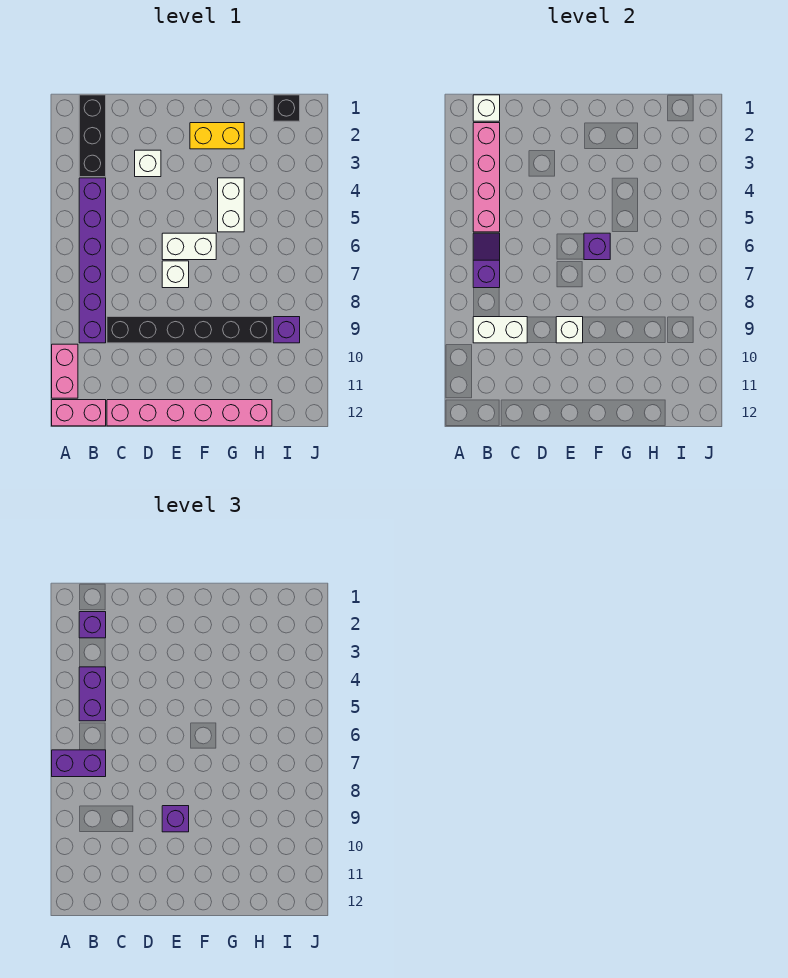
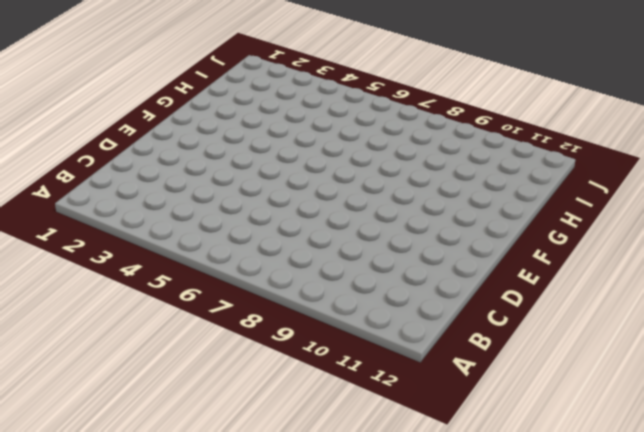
none -> pink 1x2 brick [52,344,78,398]
none -> pink 1x2 brick [52,400,106,426]
none -> black 1x3 brick [79,95,106,177]

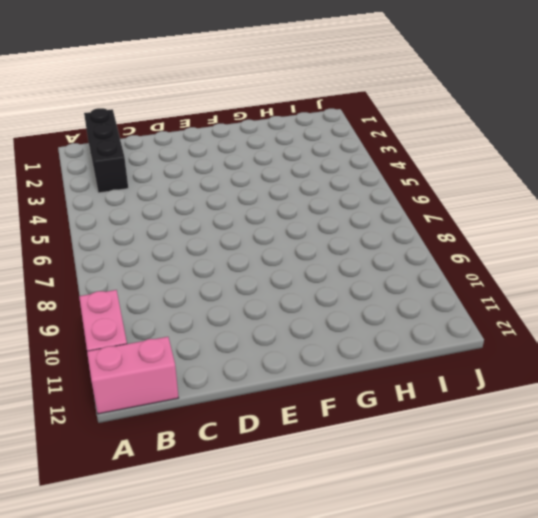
none -> purple 1x6 brick [79,178,106,343]
none -> black 1x6 brick [107,317,272,343]
none -> pink 1x6 brick [107,400,272,426]

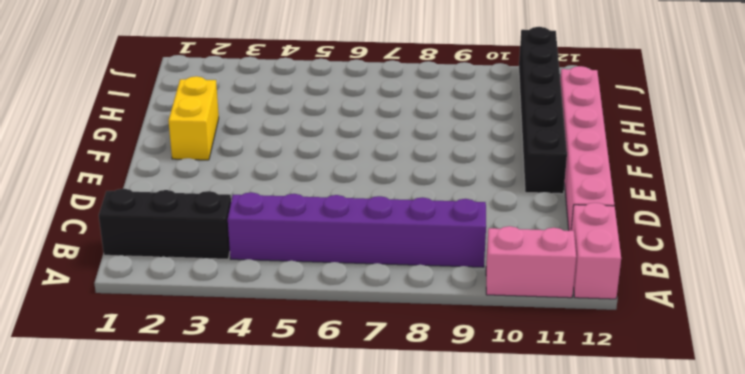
black 1x6 brick [519,27,567,194] -> black 1x6 brick moved to [107,317,272,343]
none -> white 1x1 brick [135,150,161,177]
none -> white 1x2 brick [162,233,216,260]
none -> white 1x1 brick [162,261,189,288]

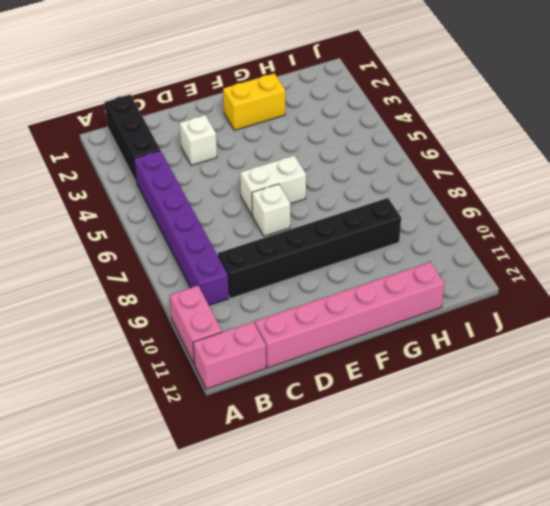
none -> white 1x2 brick [218,178,244,232]
none -> black 1x1 brick [273,95,300,121]
none -> purple 1x1 brick [273,317,300,343]

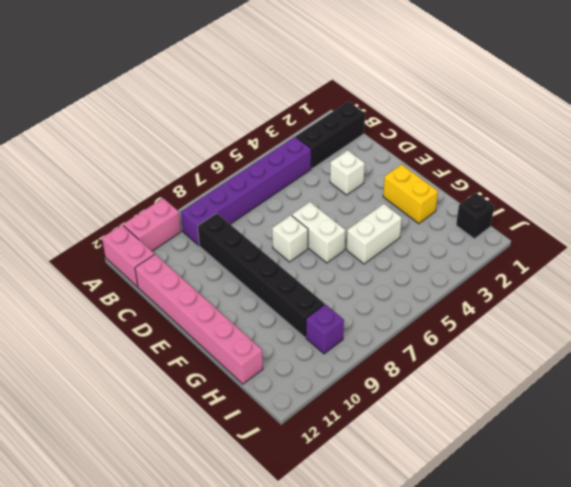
none -> white 1x1 brick [473,95,500,121]
none -> pink 1x4 brick [473,123,500,232]
none -> purple 1x2 slope [473,233,500,288]

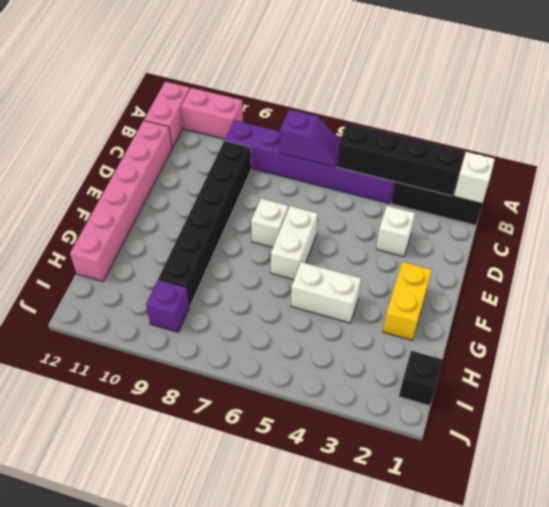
black 1x4 brick [337,123,464,196] -> pink 1x4 brick [473,123,500,232]
none -> white 1x2 brick [473,317,527,343]
none -> white 1x1 brick [556,317,583,343]
none -> purple 1x1 brick [584,233,610,260]

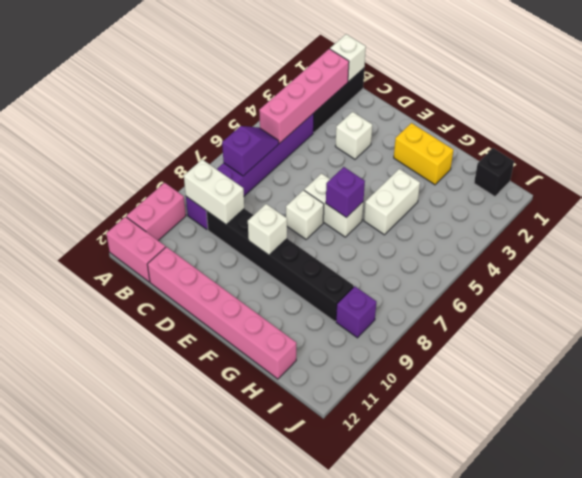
none -> purple 1x2 brick [52,750,106,777]
none -> purple 1x1 brick [79,612,106,638]
none -> purple 1x2 brick [79,667,106,721]

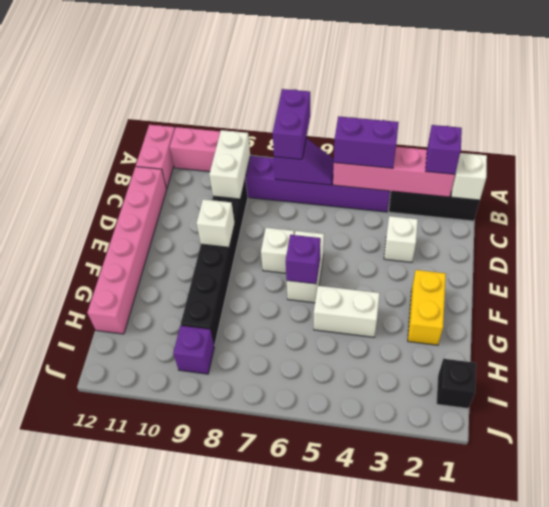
none -> purple 1x1 brick [162,806,189,832]

